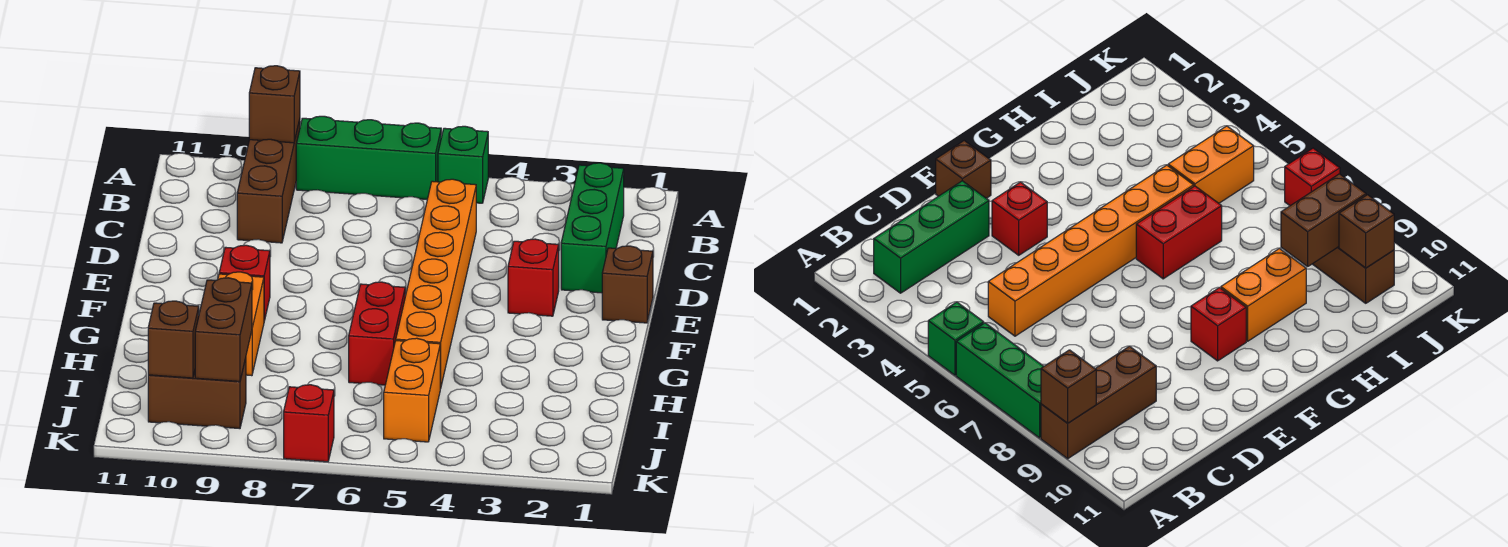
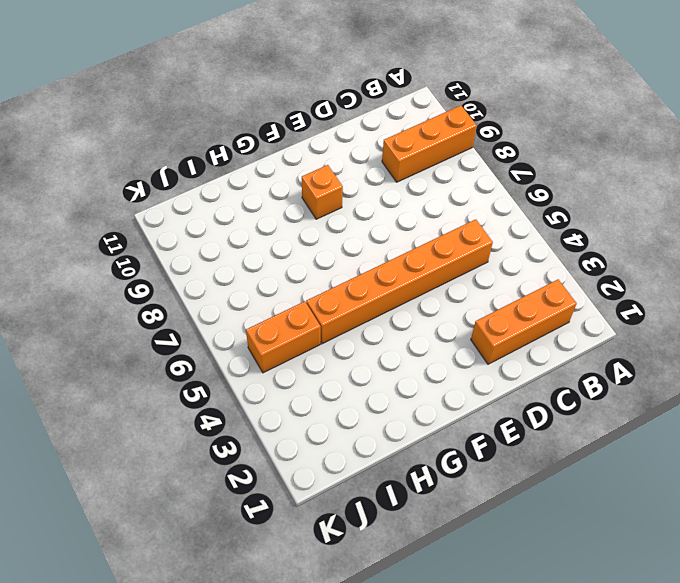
orange 1x3 brick [382,105,477,182] -> brown 1x3 brick [237,120,300,243]
orange 1x3 brick [471,279,577,364] -> green 1x3 brick [561,163,624,293]
orange 1x1 brick [302,165,343,219] -> red 1x1 brick [219,245,270,321]
none -> green 1x1 brick [438,126,488,203]
none -> green 1x3 brick [296,116,441,199]
none -> brown 1x1 brick [602,246,653,323]

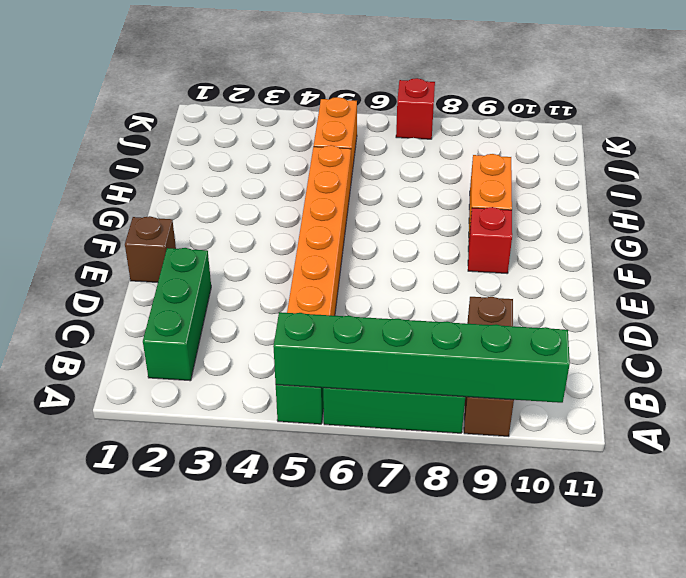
green 1x6 brick [273,312,570,403] -> brown 1x1 brick [249,66,300,143]
none -> red 1x1 brick [508,239,559,316]
none -> red 1x2 brick [349,282,405,385]
none -> brown 1x2 brick [148,358,246,429]

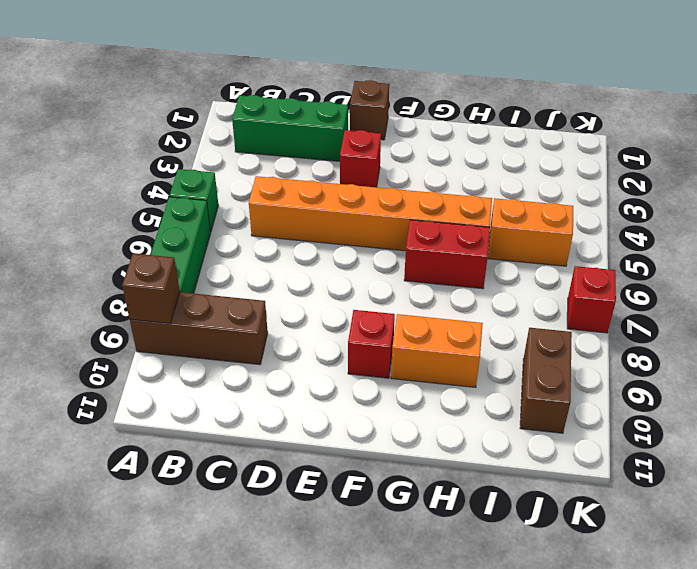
none -> brown 1x2 brick [195,278,252,381]
none -> brown 1x1 brick [148,301,199,378]

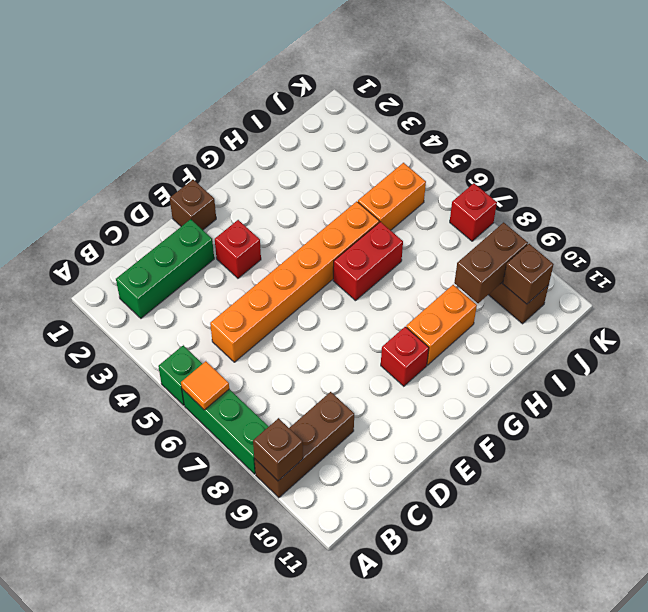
orange 1x1 tile [181,361,229,410] -> none

